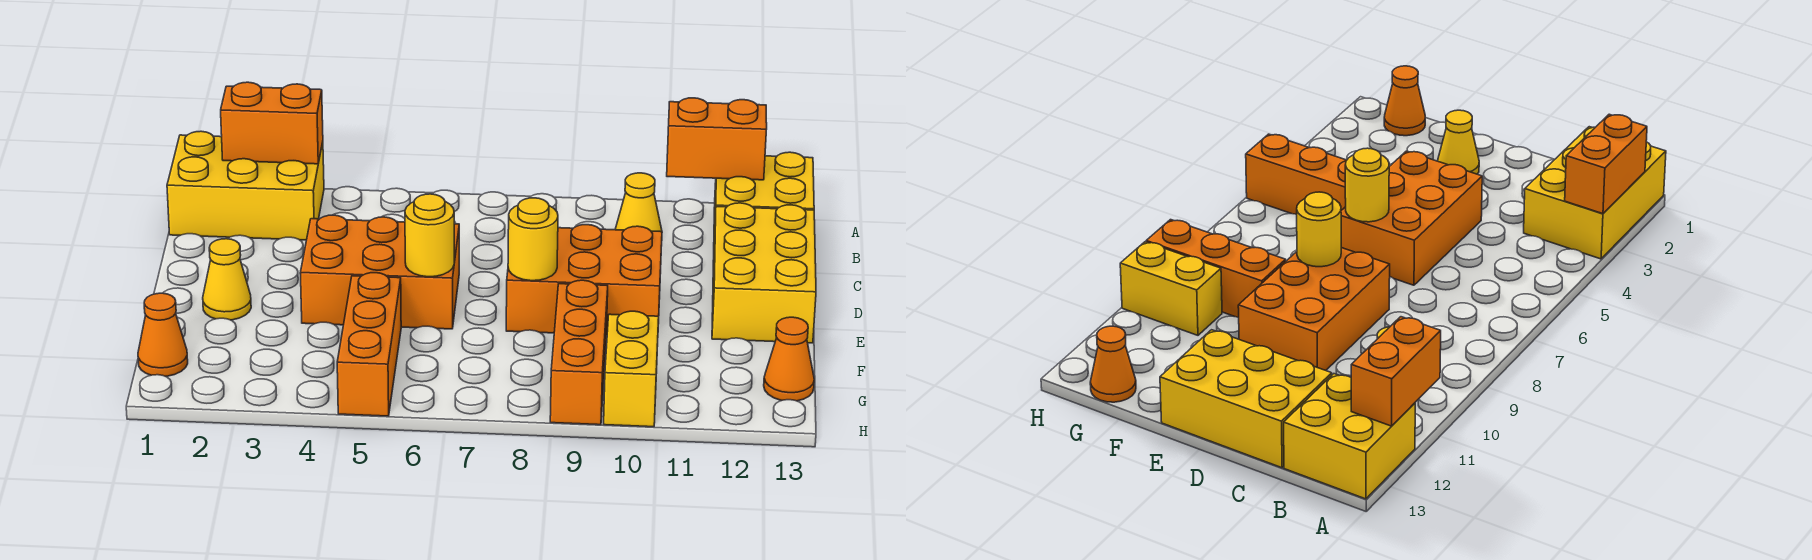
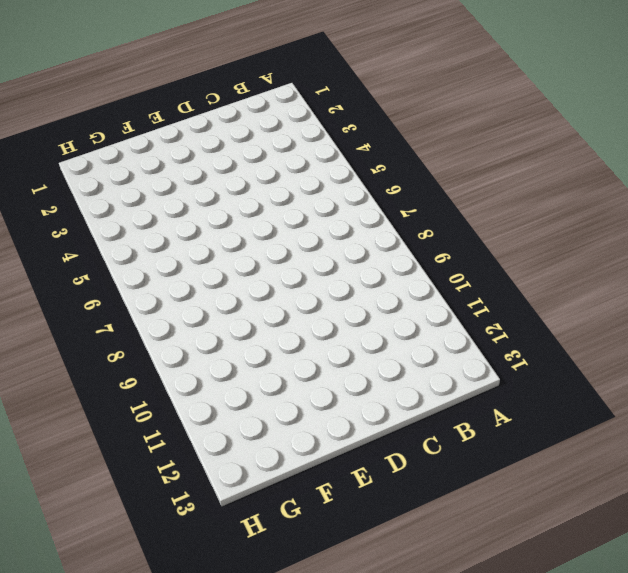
none -> yellow 2x3 brick [167,131,324,240]
none -> yellow 2x2 brick [714,152,814,236]
none -> yellow 1x1 cone [615,173,662,232]

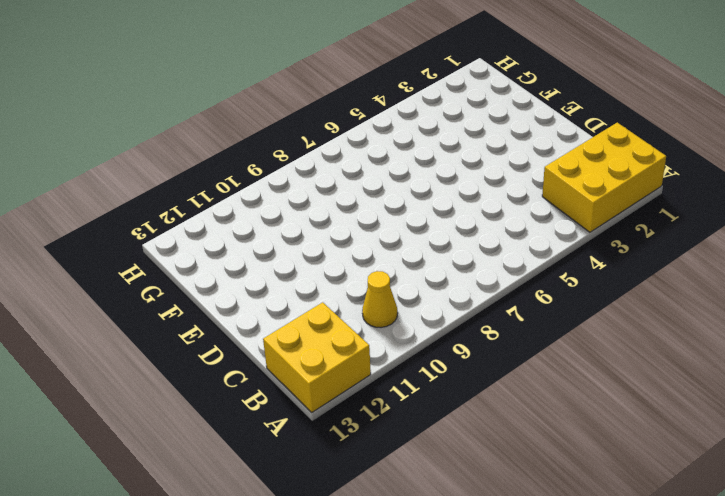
none -> yellow 2x3 brick [712,203,816,343]
none -> orange 2x3 brick [300,215,459,329]
none -> orange 2x3 brick [506,225,662,335]

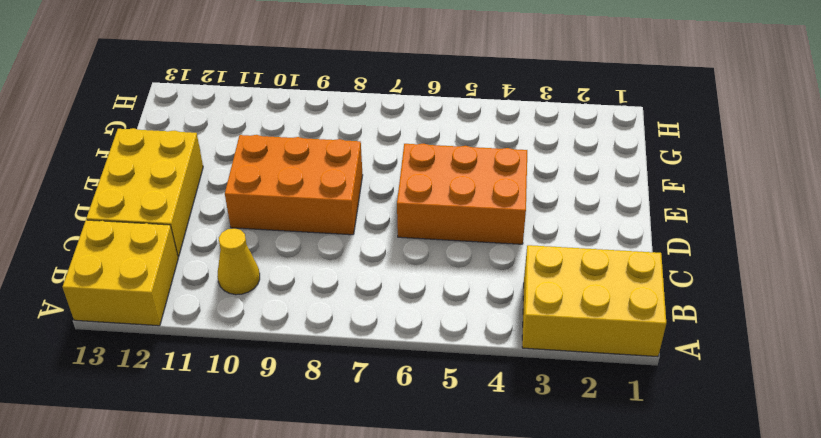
none -> yellow 1x1 cone [203,239,251,320]
none -> orange 1x3 brick [337,273,401,416]
none -> orange 1x3 brick [550,280,608,425]

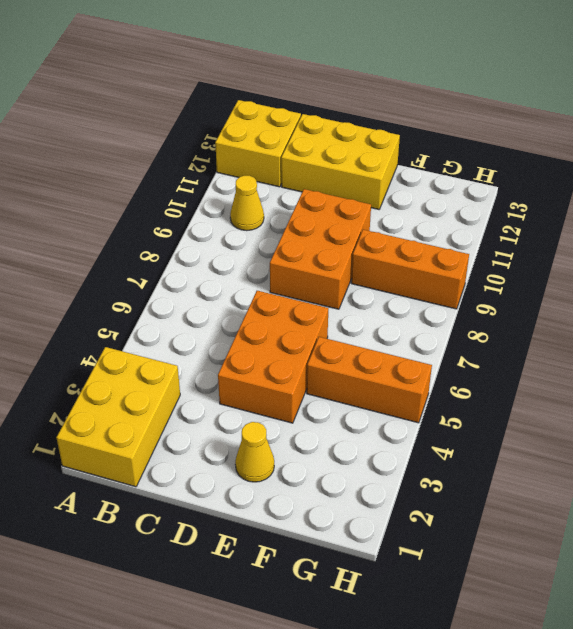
none -> orange 1x1 cone [138,293,188,376]
none -> yellow 1x2 brick [604,311,659,427]
none -> orange 1x1 cone [764,317,814,401]

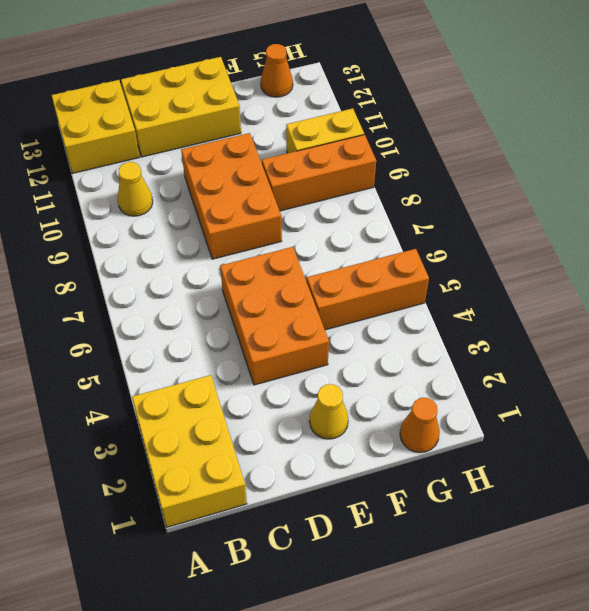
none -> orange 1x2 brick [221,82,323,164]
none -> orange 1x2 brick [667,98,767,180]
none -> yellow 1x1 round brick [405,194,454,277]

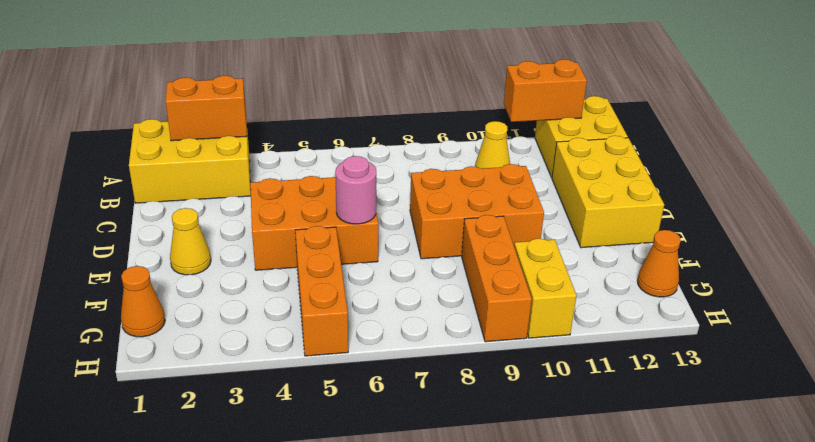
pink 1x1 round brick [335,156,376,224] -> yellow 1x1 round brick [405,194,454,277]
none -> yellow 1x1 round brick [508,198,558,281]

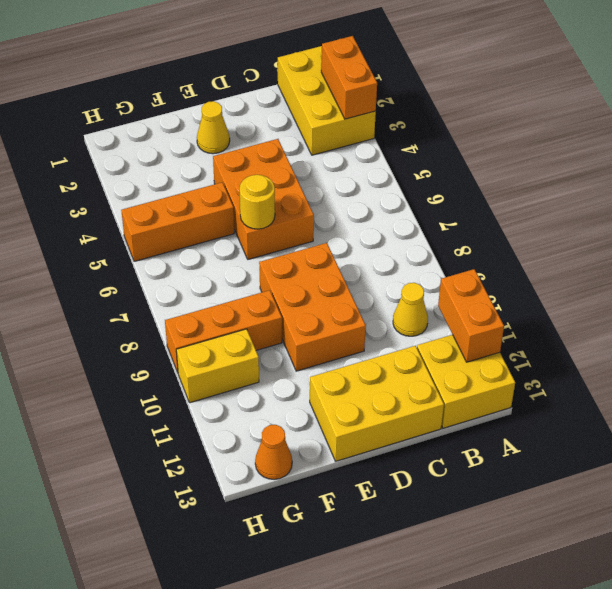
none -> orange 1x1 cone [138,293,188,376]
none -> yellow 1x1 round brick [508,198,558,281]

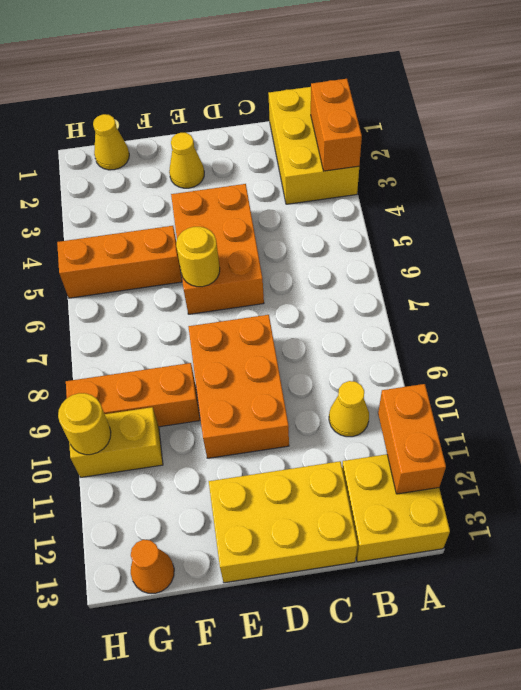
yellow 1x1 cone [93,114,129,170] -> orange 1x1 cone [138,293,188,376]
yellow 1x1 round brick [58,393,111,455] -> yellow 1x1 round brick moved to [508,198,558,281]

